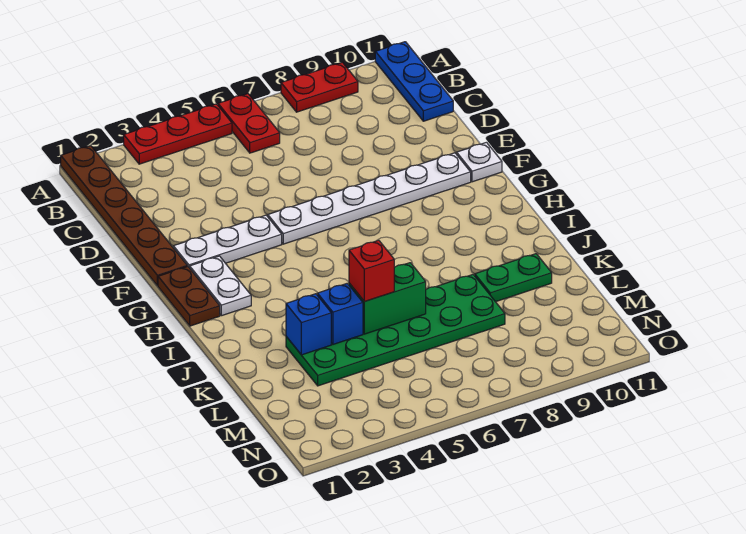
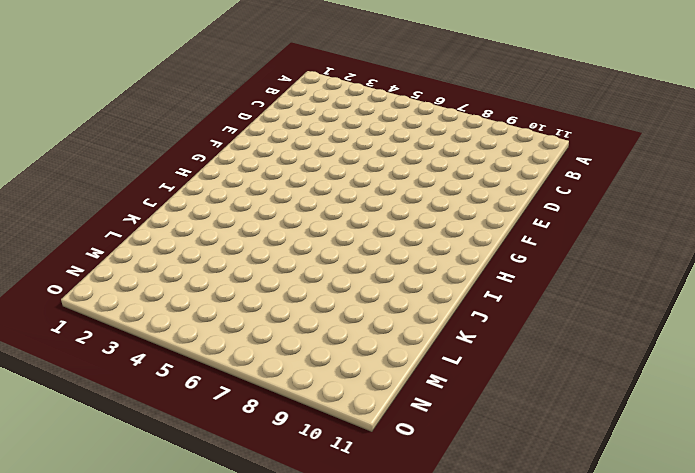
none -> brown 1x6 plate [61,146,187,286]
none -> red 1x3 plate [124,104,232,164]
none -> red 1x2 plate [218,94,280,153]

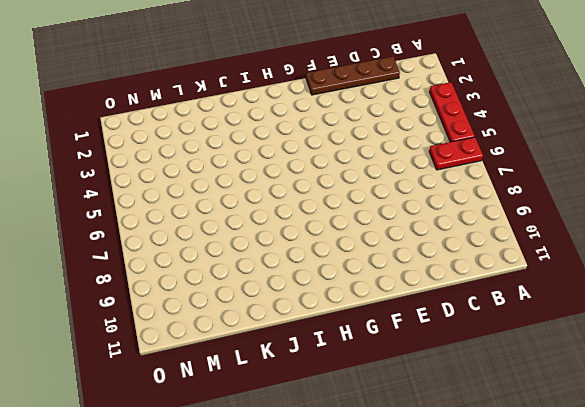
brown 1x4 plate [306,56,400,95] -> brown 1x6 plate [61,146,187,286]
none -> red 1x2 plate [281,62,358,112]
none -> blue 1x3 plate [375,42,453,121]
none -> white 1x3 plate [173,215,282,268]

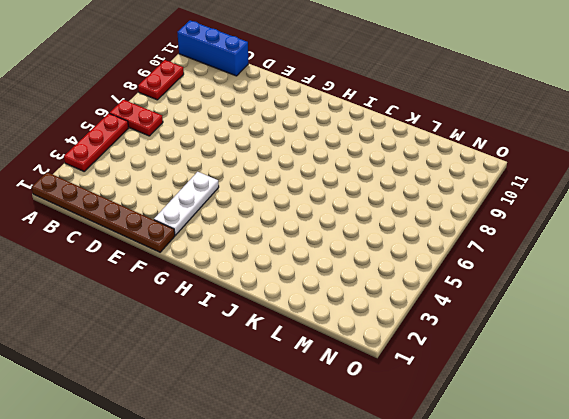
blue 1x3 brick [177,21,248,76] -> blue 1x3 plate [375,42,453,121]
none -> white 1x6 plate [268,153,471,244]
none -> white 1x1 plate [457,142,502,182]
none -> brown 1x2 plate [158,266,220,326]

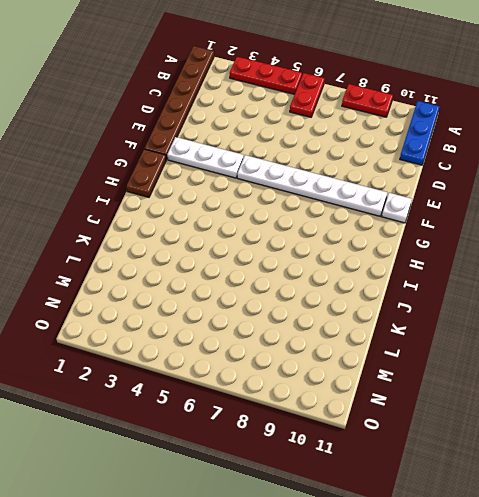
none -> white 1x2 plate [190,256,251,316]
none -> green 2x6 plate [286,275,505,386]
none -> green 1x2 plate [475,254,552,302]

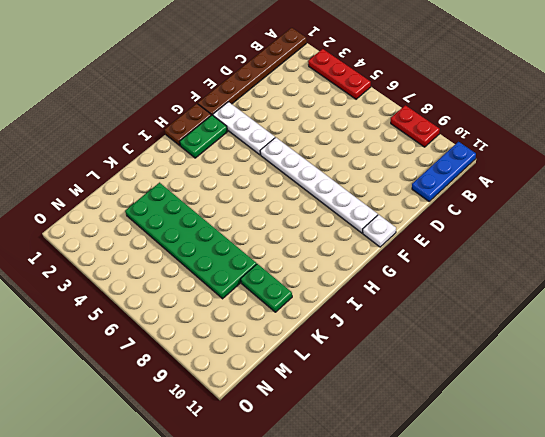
green 1x2 plate [180,115,228,158] -> white 1x2 plate [190,256,251,316]
none -> red 1x2 plate [218,94,280,153]
none -> blue 1x1 brick [286,294,331,355]
none -> blue 1x1 brick [317,283,363,344]

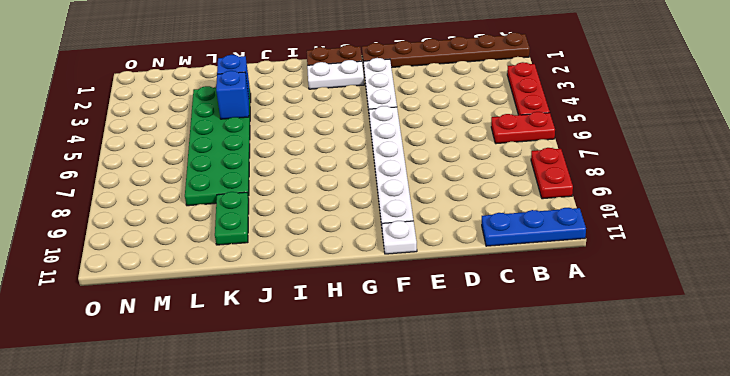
none -> green 1x2 brick [349,263,426,334]
none -> red 1x1 brick [349,240,394,302]

